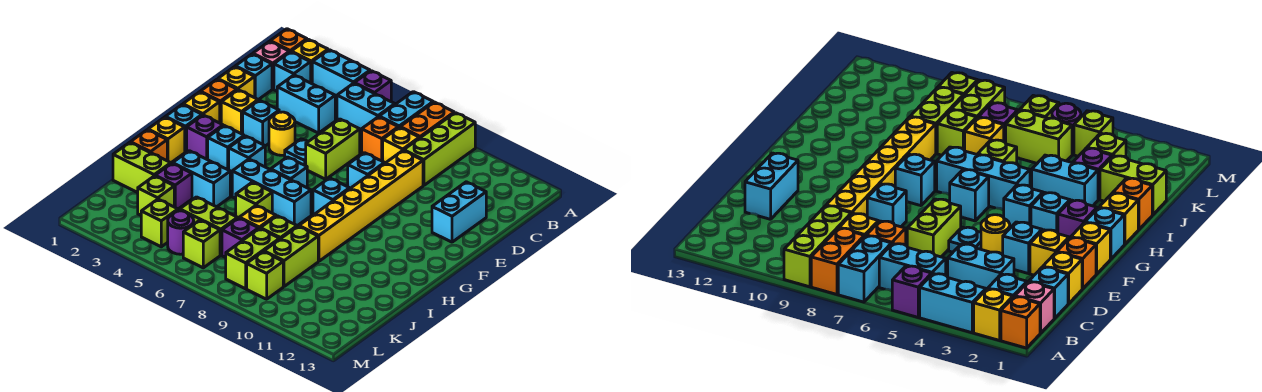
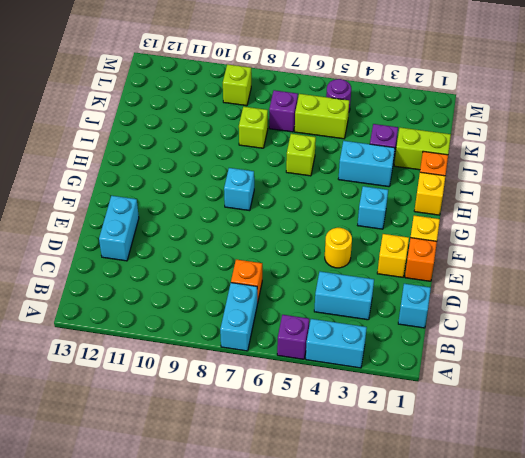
none -> orange 1x1 brick [270,29,307,52]
none -> yellow 1x1 brick [291,39,328,84]
none -> orange 1x2 brick [400,102,454,138]
none -> lime 1x3 brick [404,113,475,186]

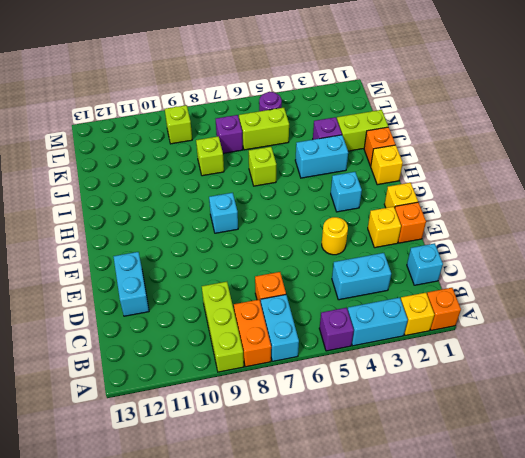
none -> pink 1x1 brick [253,41,289,89]
none -> cyan 1x1 brick [274,52,311,91]
none -> cyan 1x2 brick [337,83,395,133]
none -> yellow 1x1 brick [383,127,419,164]

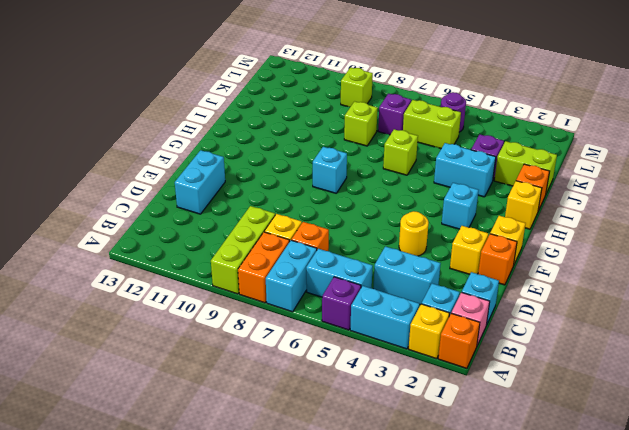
none -> yellow 1x1 brick [218,67,255,98]
none -> lime 1x2 brick [306,119,360,179]
none -> yellow 1x6 brick [299,150,423,261]
none -> cyan 1x1 brick [243,100,279,146]

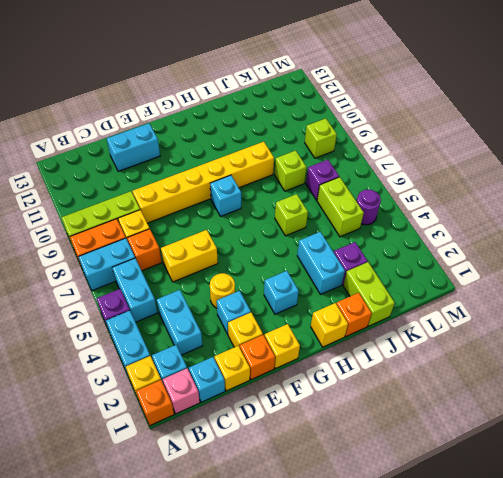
yellow 1x2 brick [161,230,218,282] -> lime 1x2 brick [306,119,360,179]
none -> cyan 1x1 plate [285,139,308,166]
none -> cyan 1x1 brick [348,153,384,188]
none -> cyan 1x1 brick [166,105,202,152]
none -> purple 1x1 brick [187,115,223,160]

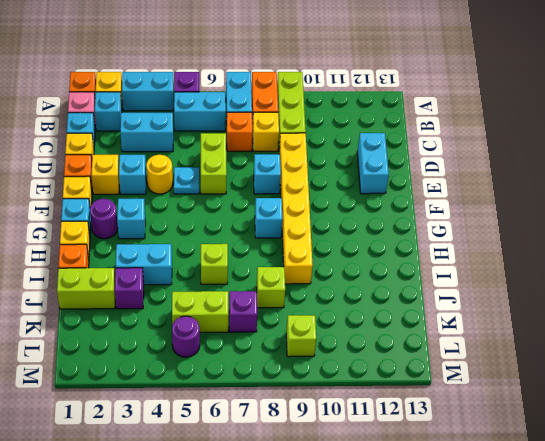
purple 1x1 round brick [90,199,118,239] -> purple 1x1 brick [187,115,223,160]
none -> cyan 1x1 brick [229,136,265,175]
none -> cyan 1x1 brick [271,157,307,188]
none -> cyan 1x3 brick [232,159,311,226]
none -> yellow 1x1 brick [239,205,276,228]

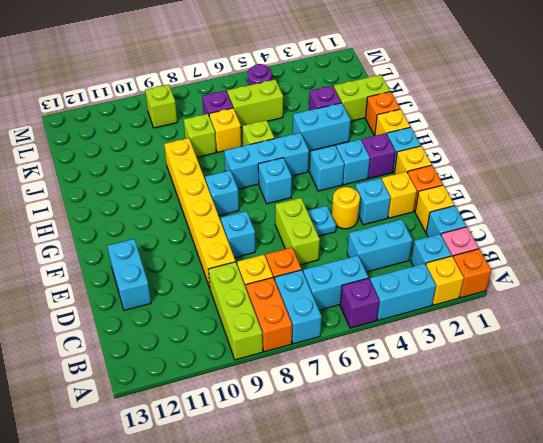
none -> lime 1x2 brick [264,226,318,286]
none -> lime 1x1 brick [138,176,174,215]
none -> lime 1x2 brick [226,228,280,289]
none -> lime 1x1 brick [141,199,178,247]

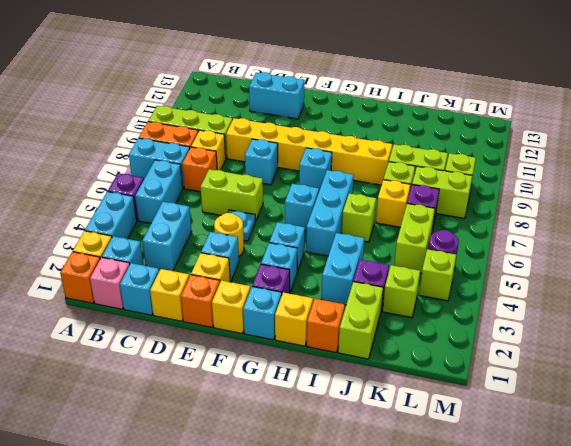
none -> lime 1x1 brick [183,220,220,268]

